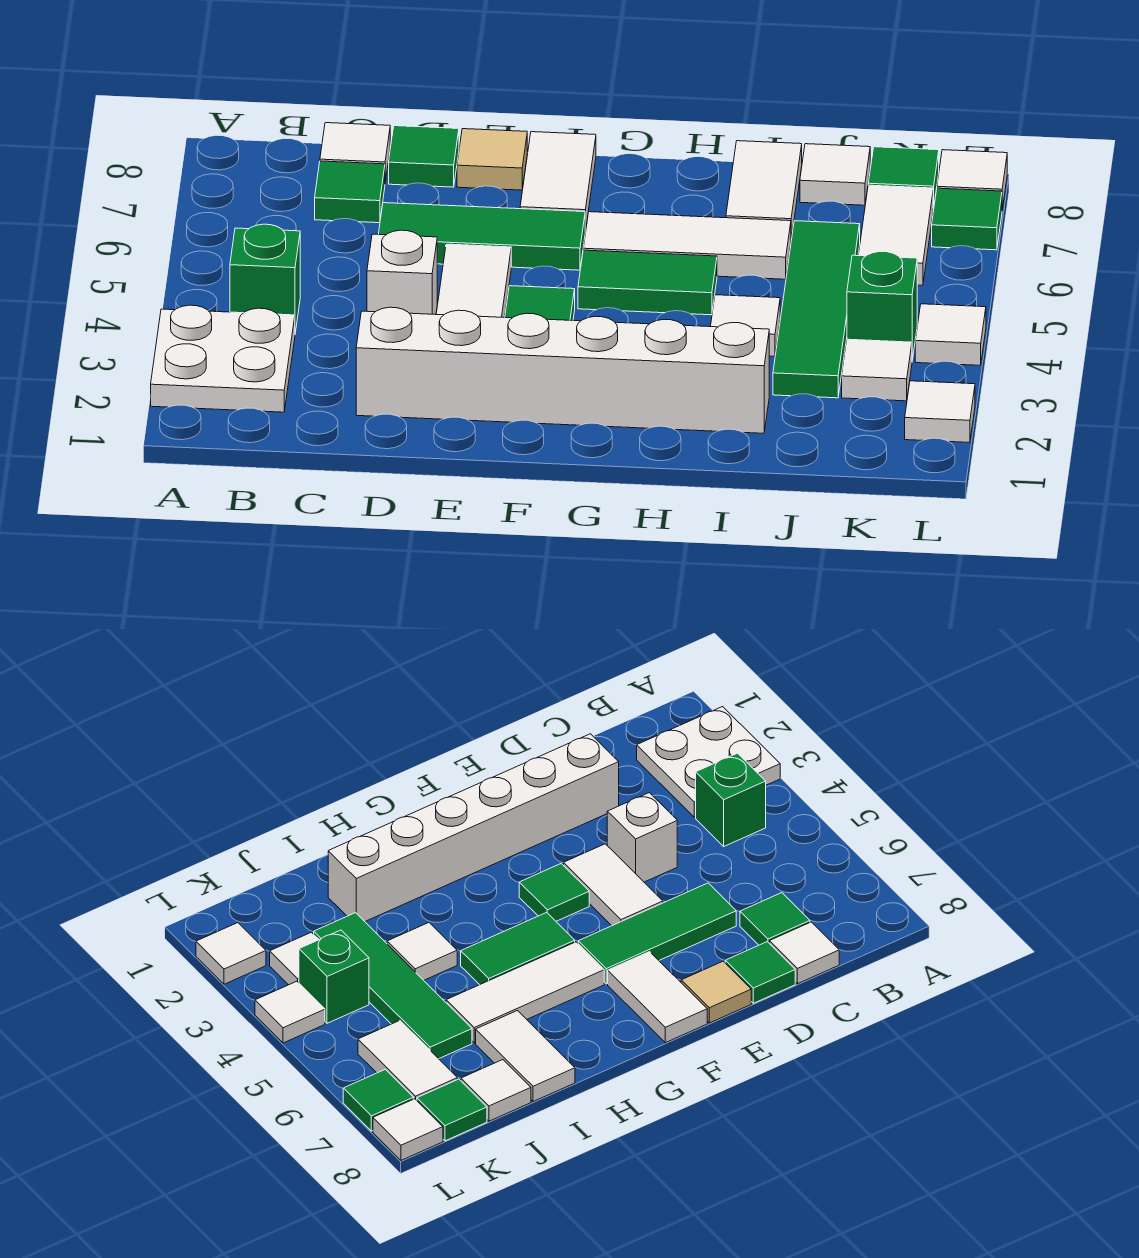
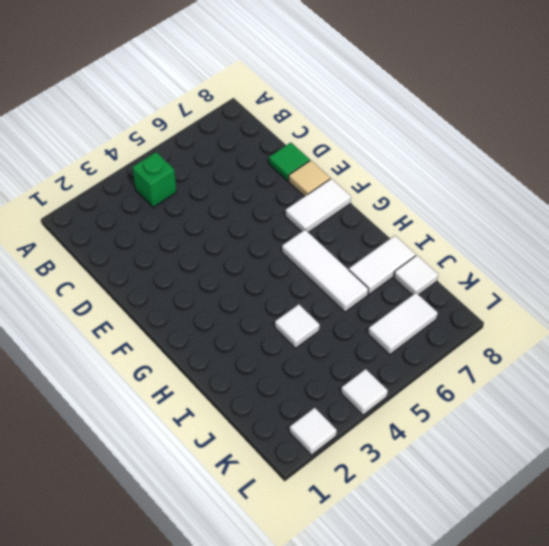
none -> white 2x2 plate [151,305,295,412]
none -> green 1x1 tile [315,161,385,223]
none -> white 1x1 tile [320,123,390,182]

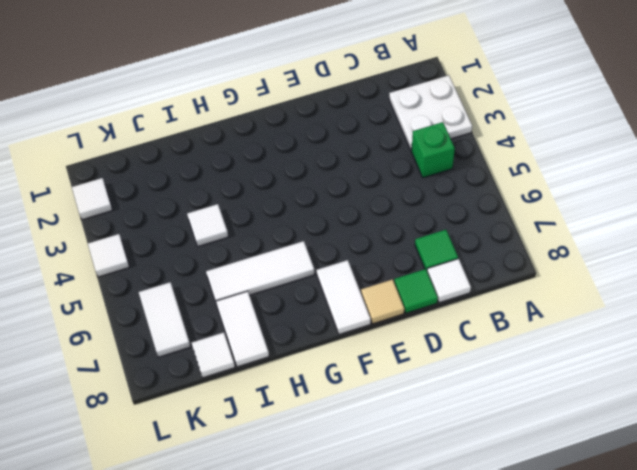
none -> white 1x6 brick [356,307,769,433]
none -> white 1x1 brick [367,230,437,314]
none -> green 1x3 tile [379,203,586,270]

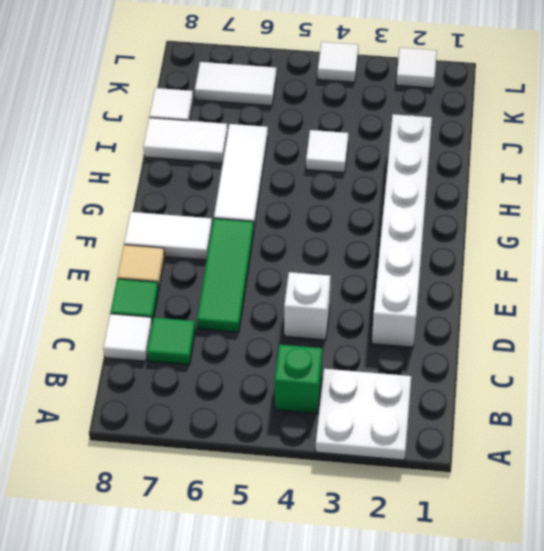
none -> white 1x2 tile [436,244,511,318]
none -> green 1x1 tile [505,286,575,321]
none -> green 1x2 tile [578,250,717,315]

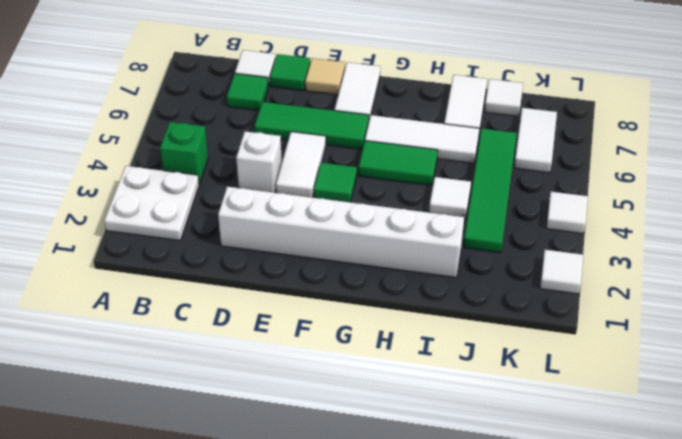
none -> white 1x1 tile [842,339,912,401]
none -> green 1x1 brick [847,252,917,360]
none -> green 1x1 tile [868,147,939,208]

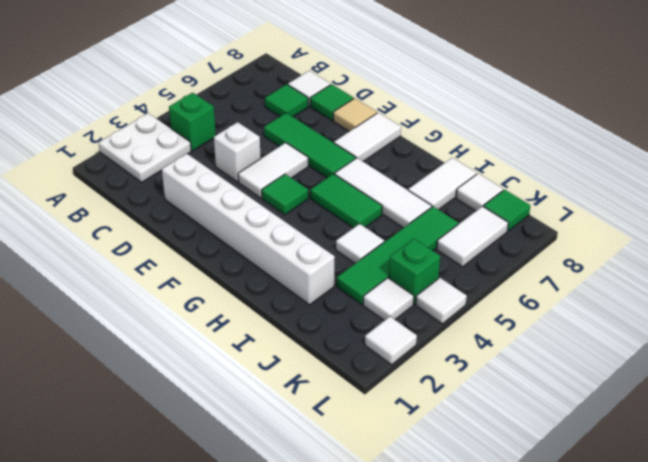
none -> green 1x1 tile [932,188,1002,250]
none -> white 1x1 tile [937,150,1007,209]

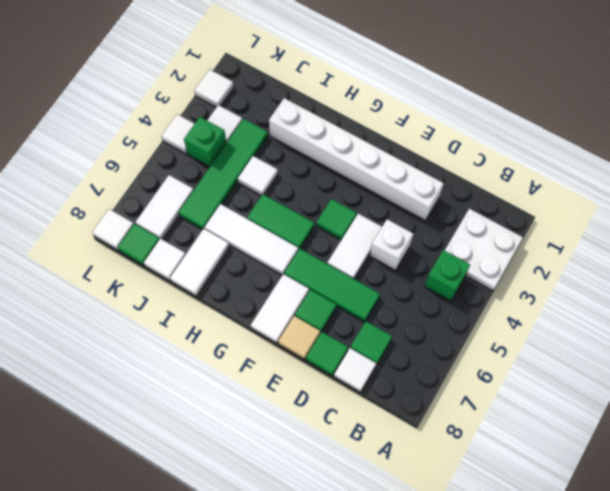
green 1x1 tile [295,290,337,333] -> green 1x1 tile moved to [932,188,1002,250]

